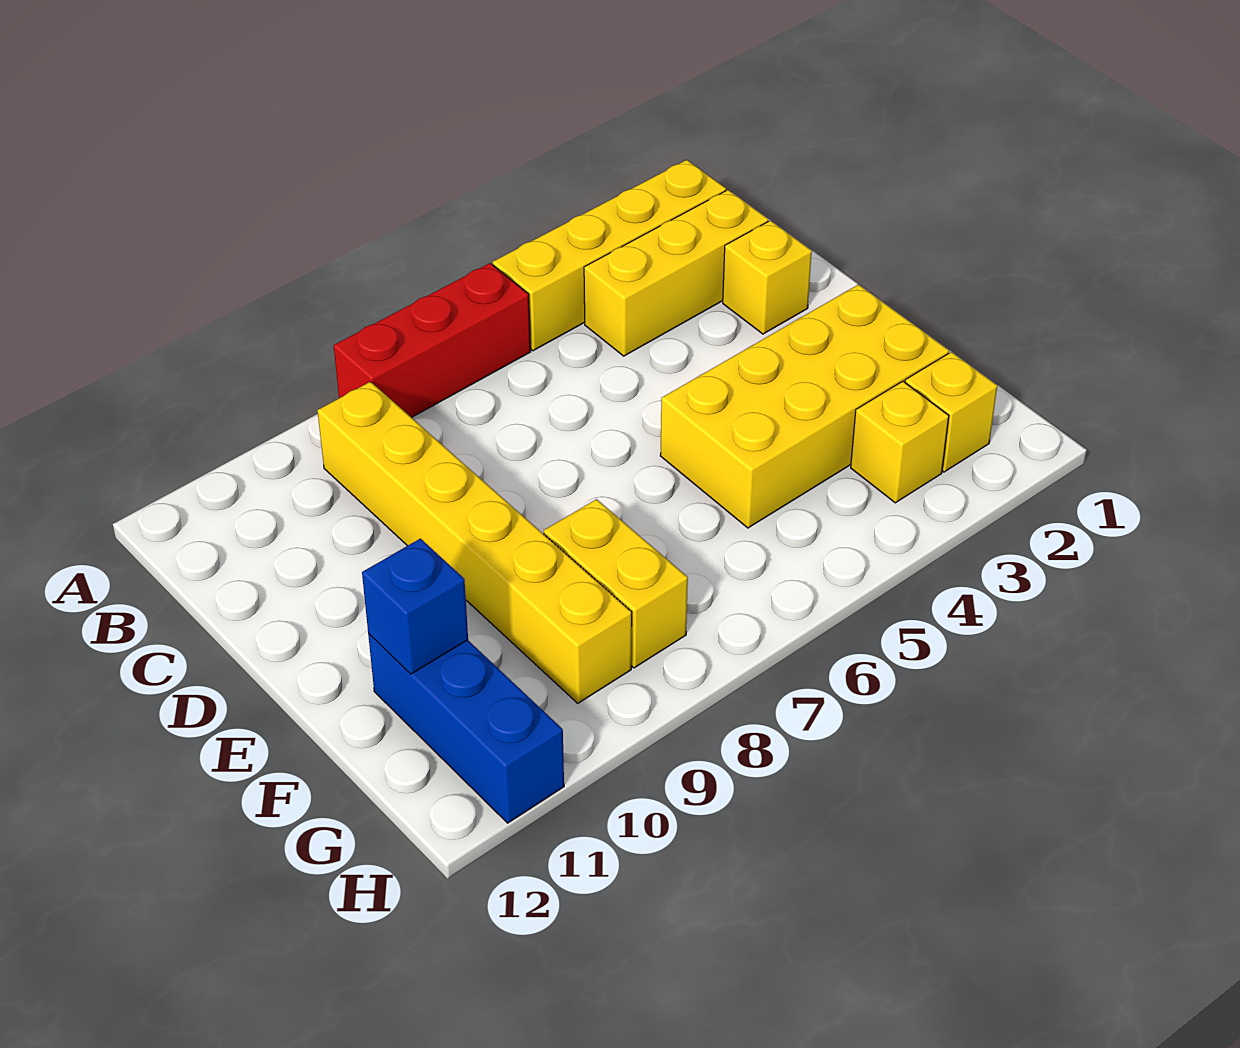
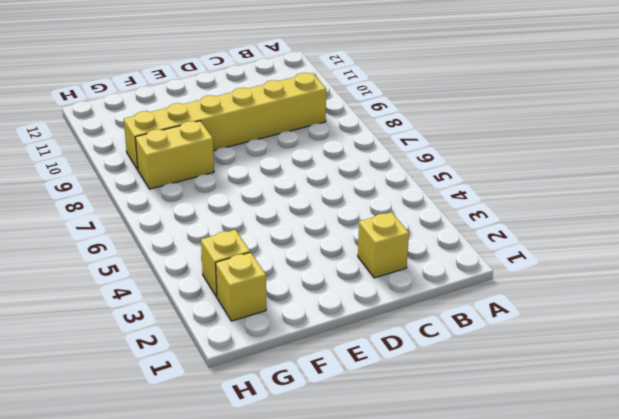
none -> yellow 1x4 brick [493,160,726,351]
none -> red 1x3 brick [334,263,531,418]

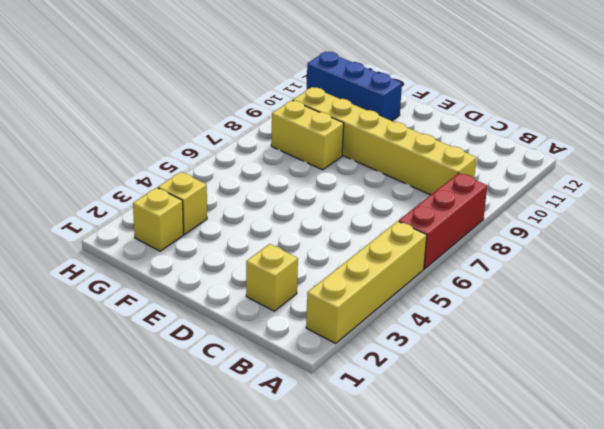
none -> yellow 1x3 brick [584,190,768,356]
none -> yellow 2x4 brick [660,284,949,528]

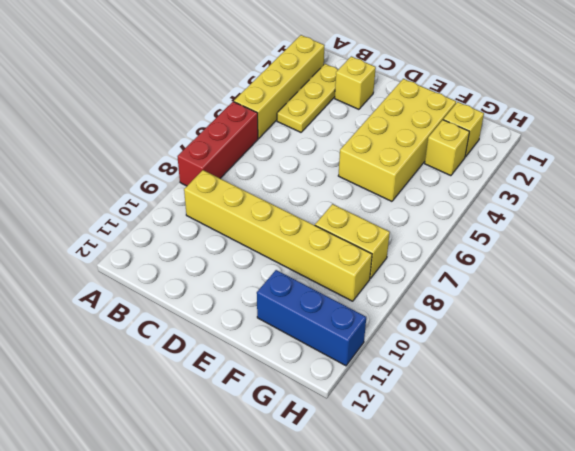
yellow 1x3 plate [277,64,338,132] -> yellow 1x3 brick [584,190,768,356]
none -> blue 1x1 brick [362,538,468,674]

